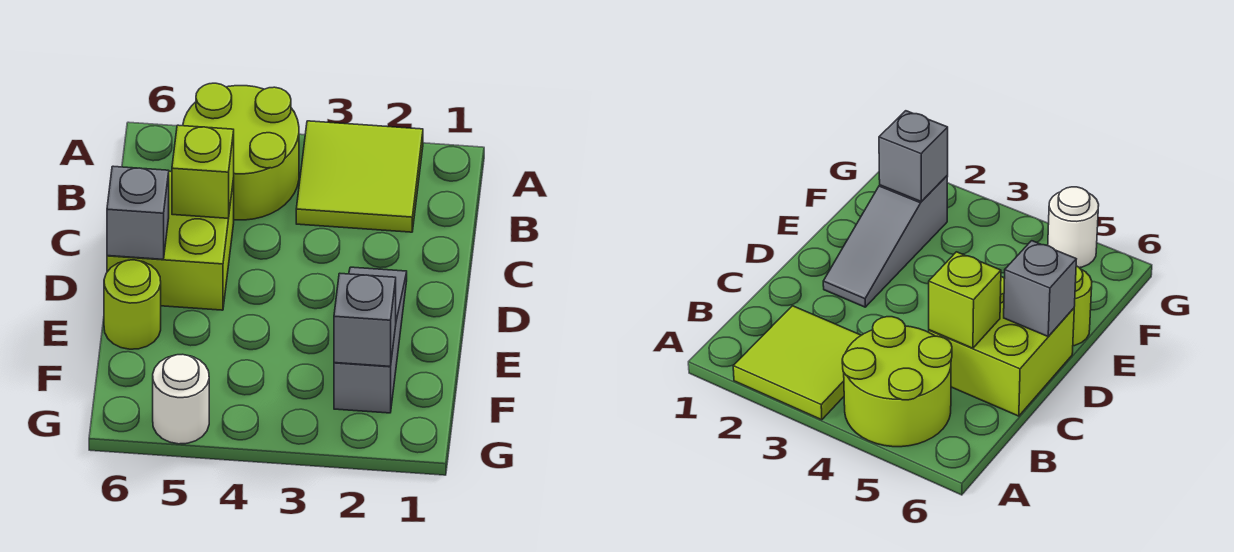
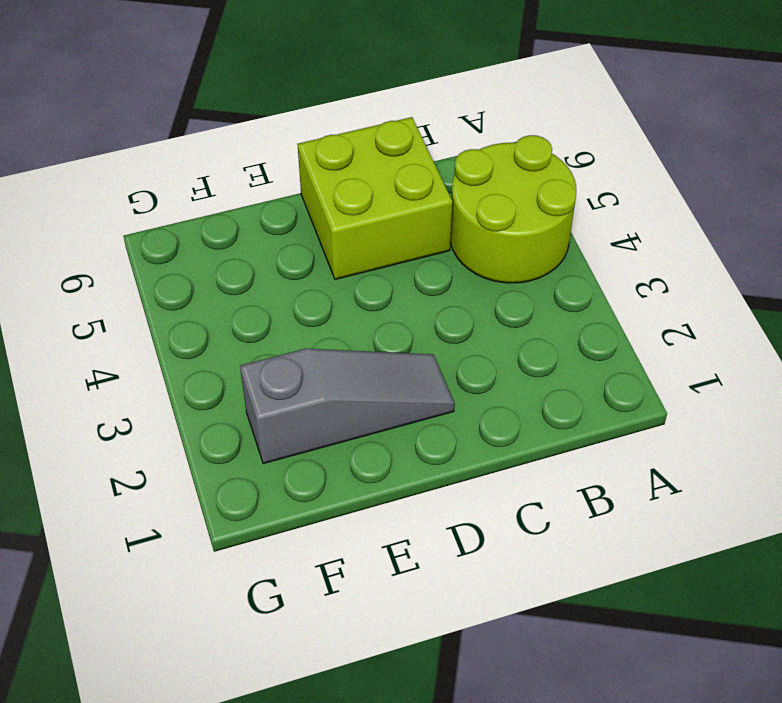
none -> lime 2x2 tile [296,121,423,232]
none -> lime 1x1 round brick [104,260,161,349]

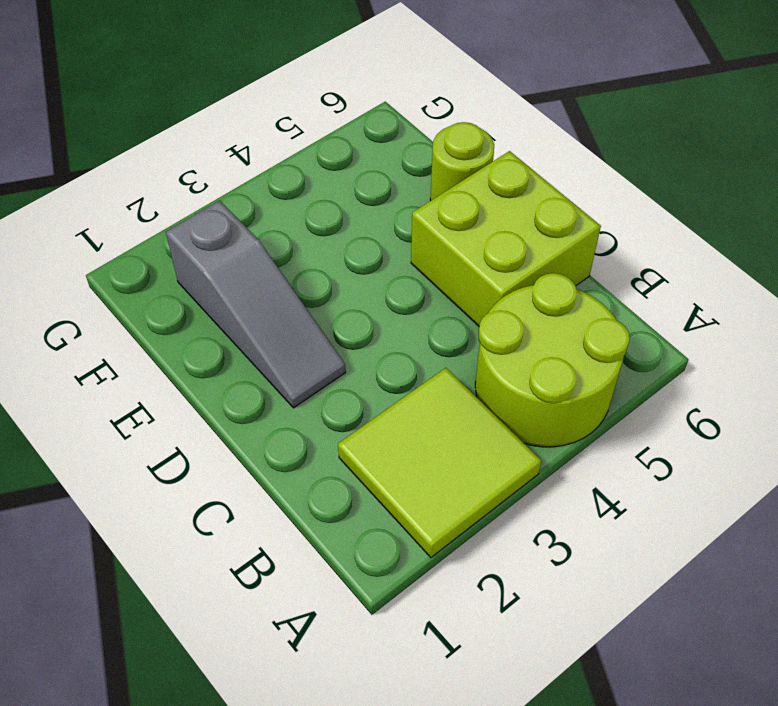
none -> white 1x1 round brick [153,354,209,444]
none -> lime 1x1 brick [172,125,234,218]

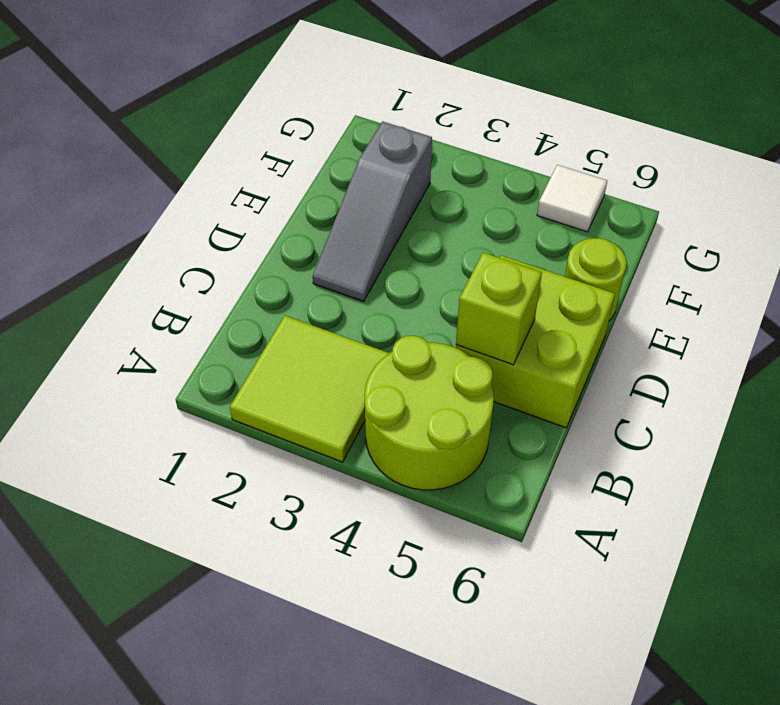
white 1x1 tile [537,165,607,232] -> white 1x1 round brick [153,354,209,444]
none -> grey 1x1 brick [107,166,169,259]
none -> grey 1x1 brick [334,273,396,367]

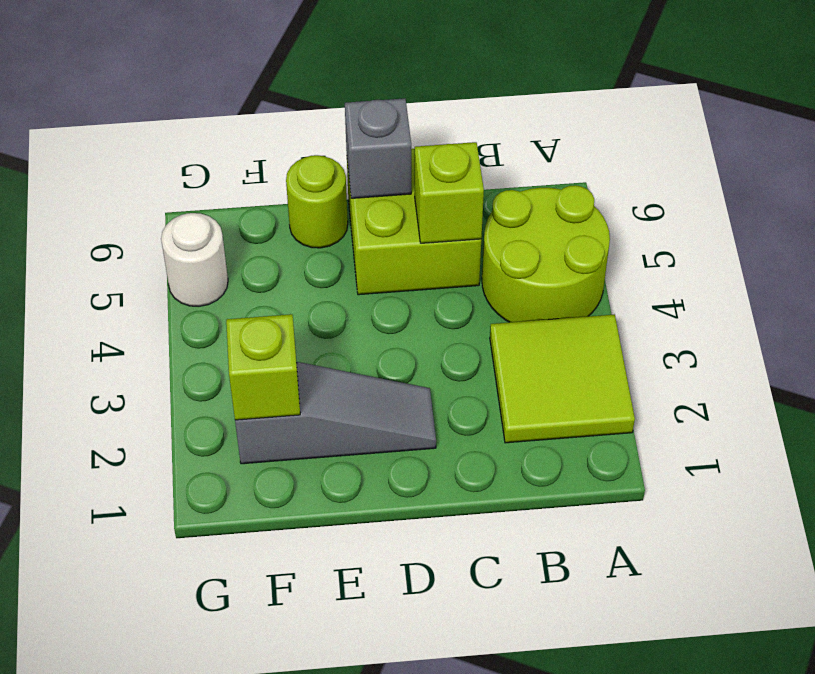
lime 1x1 brick [226,314,300,420] -> grey 1x1 brick [334,273,396,367]

